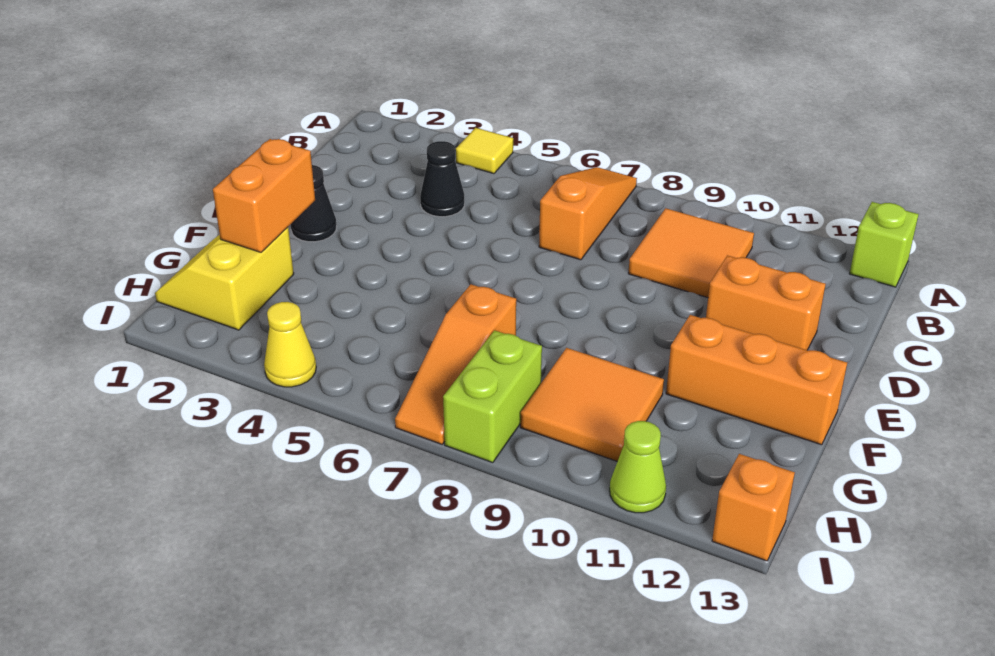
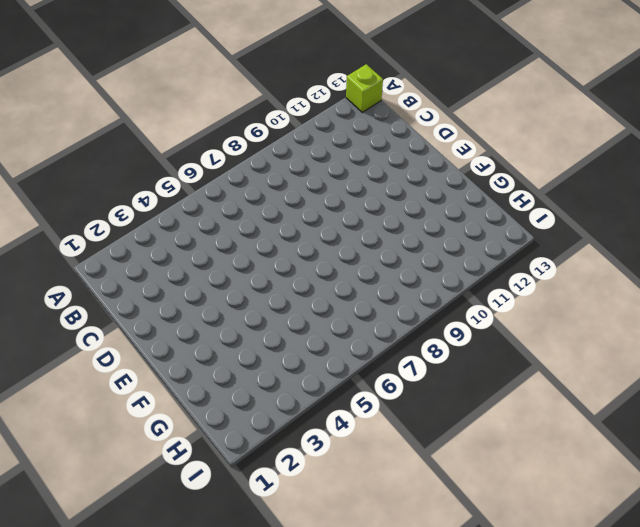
none -> yellow 1x1 tile [456,128,513,174]
none -> orange 1x3 slope [539,167,637,260]
none -> orange 2x2 tile [628,208,754,298]

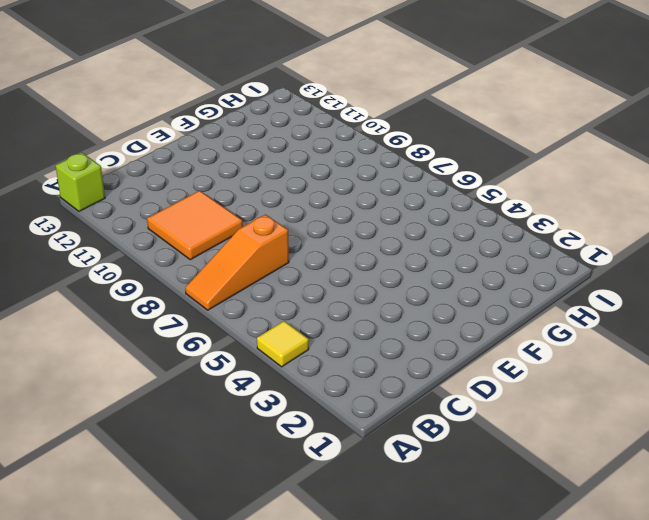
none -> black 1x1 cone [420,141,464,217]
none -> orange 1x2 brick [706,255,826,350]
none -> black 1x1 cone [291,165,337,242]

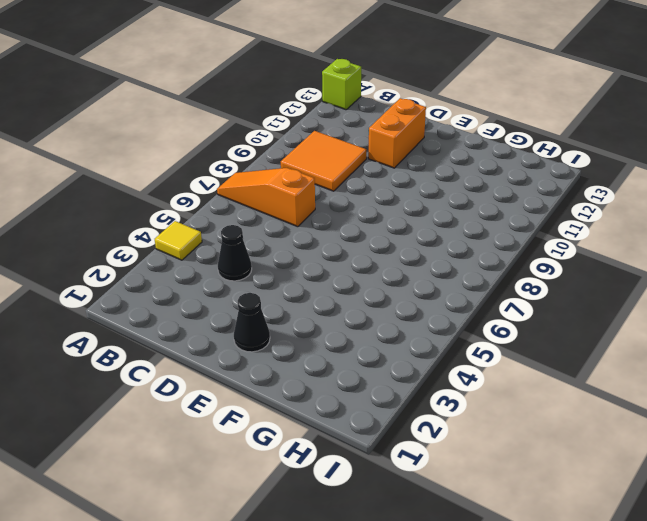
none -> orange 1x3 brick [666,315,847,445]
none -> yellow 2x2 slope [155,227,294,330]
none -> orange 1x3 slope [395,284,516,444]

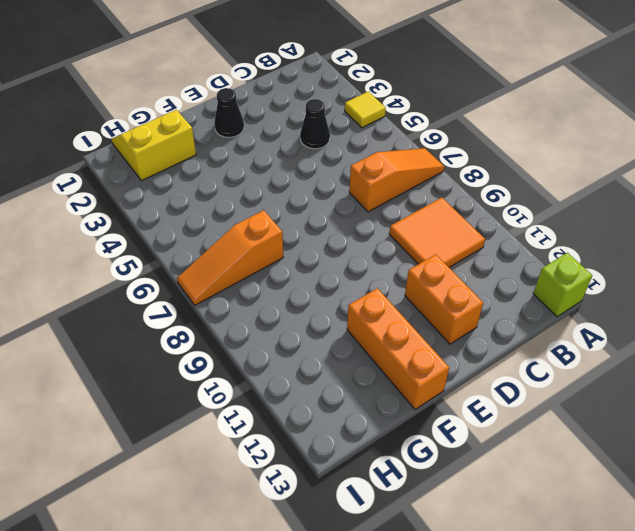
none -> orange 2x2 tile [520,348,664,461]
none -> lime 1x2 brick [443,331,542,463]
none -> yellow 1x1 cone [264,302,316,387]

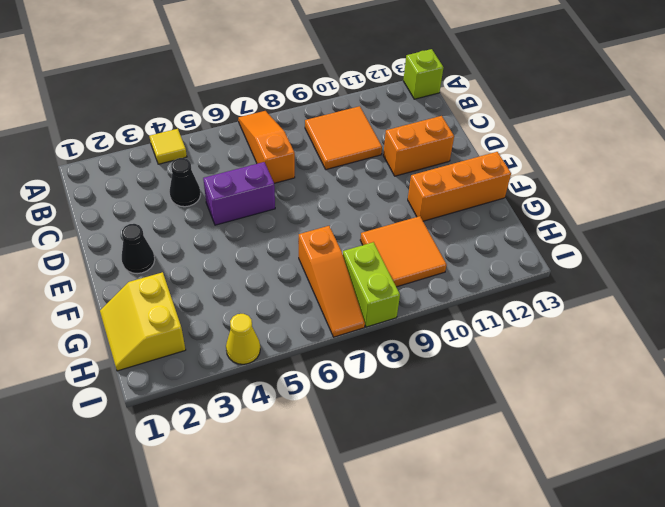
purple 1x2 brick [203,162,275,225] -> none
none -> lime 1x1 cone [610,421,666,513]
none -> orange 1x1 brick [712,454,795,561]
none -> orange 1x2 brick [213,139,315,252]

